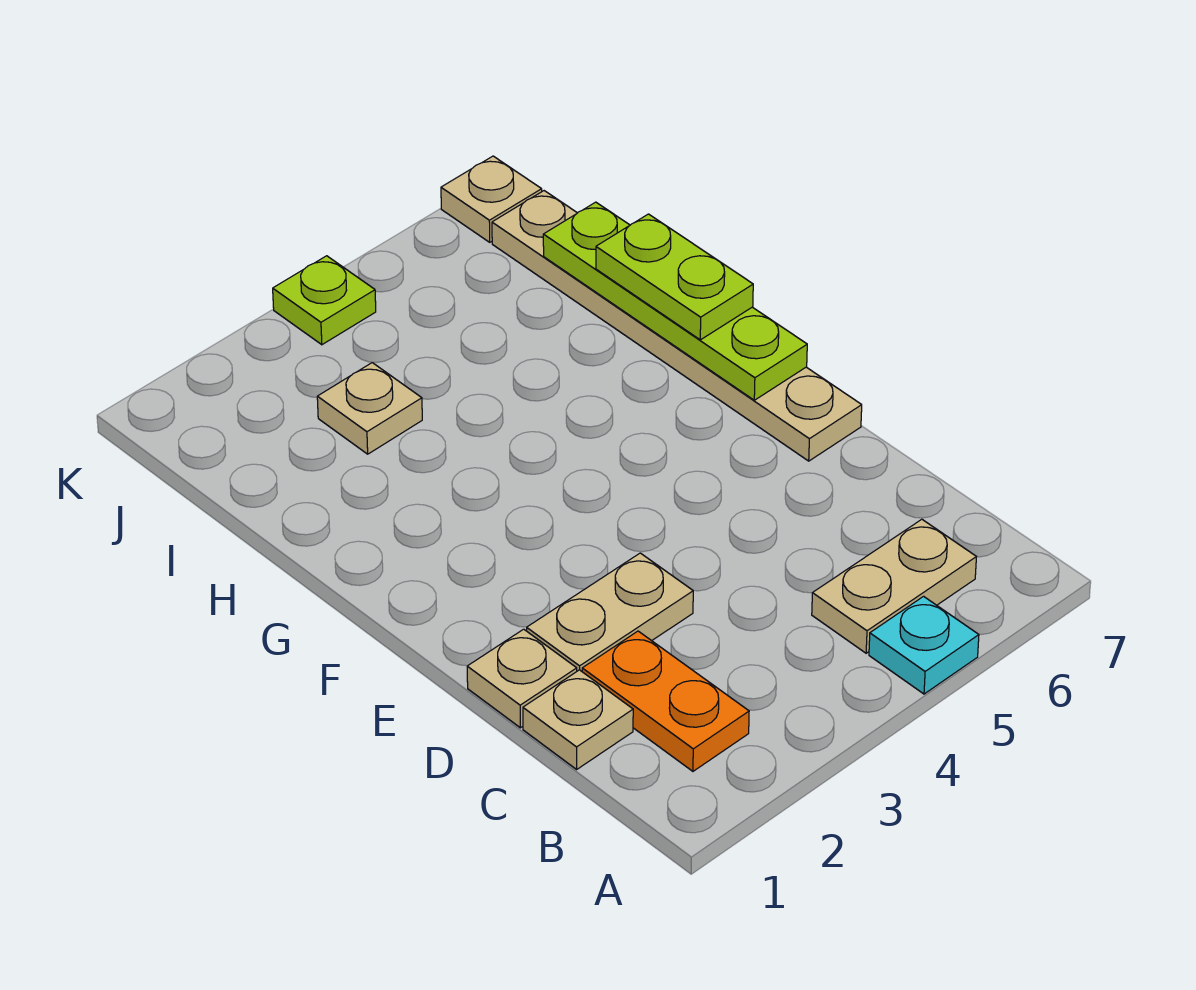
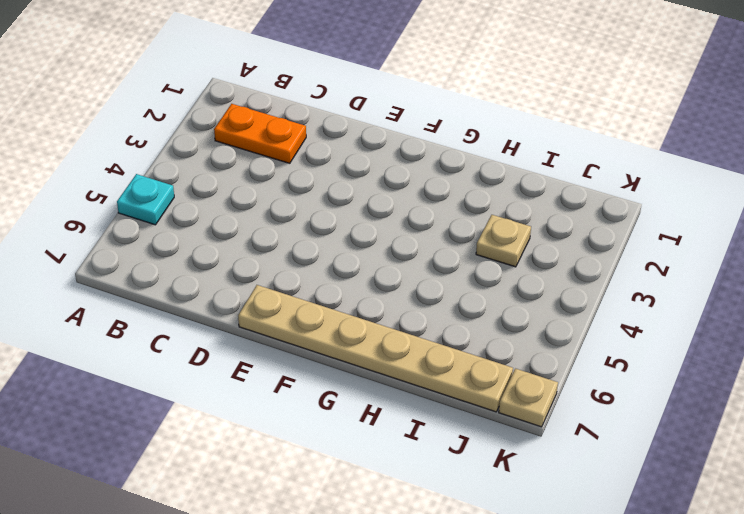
none -> tan 1x2 plate [812,519,976,653]
none -> tan 1x1 plate [523,670,633,769]
none -> tan 1x1 plate [467,629,577,728]

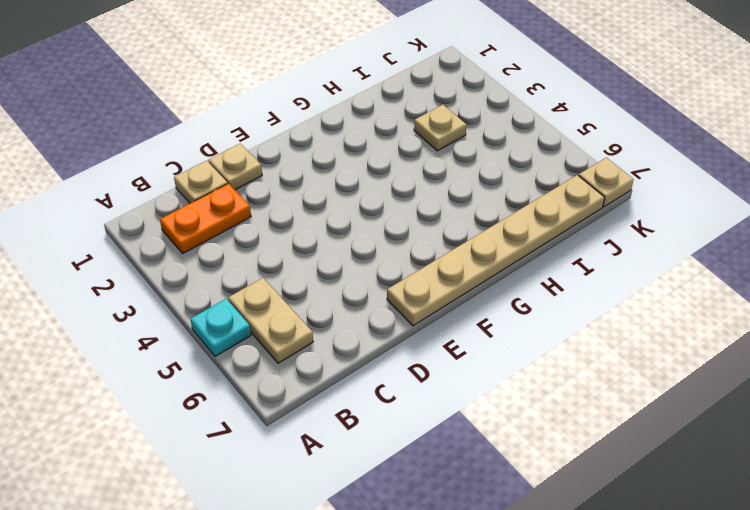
none -> tan 1x2 plate [527,553,693,671]
none -> lime 1x1 plate [273,256,376,345]
none -> lime 1x4 plate [543,202,807,400]

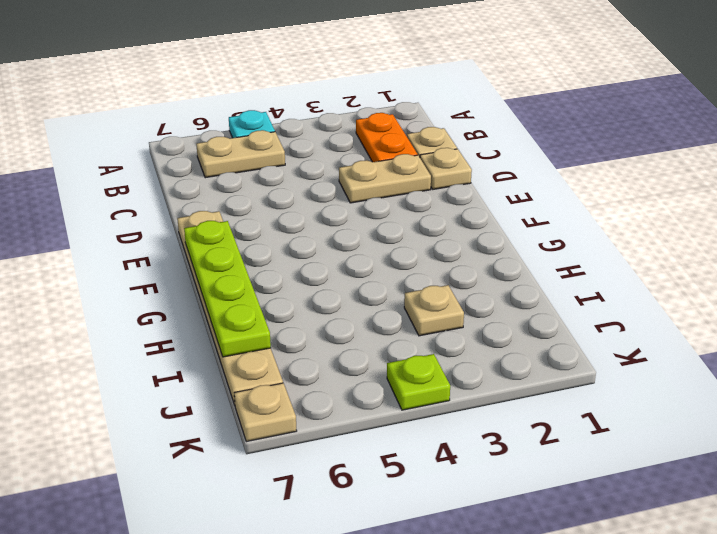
none -> lime 1x2 plate [596,214,753,340]

